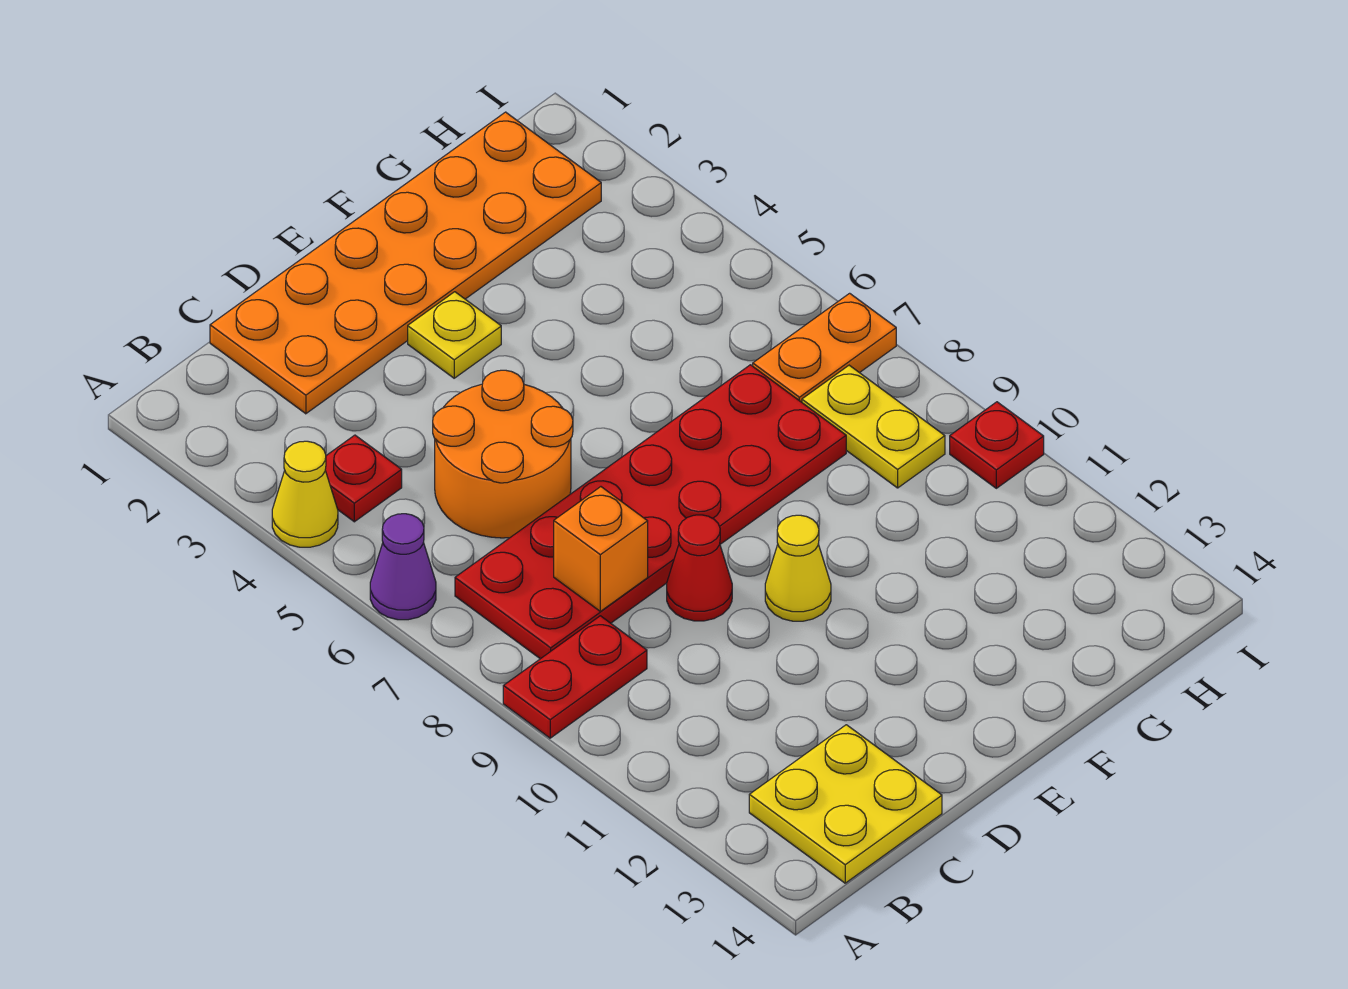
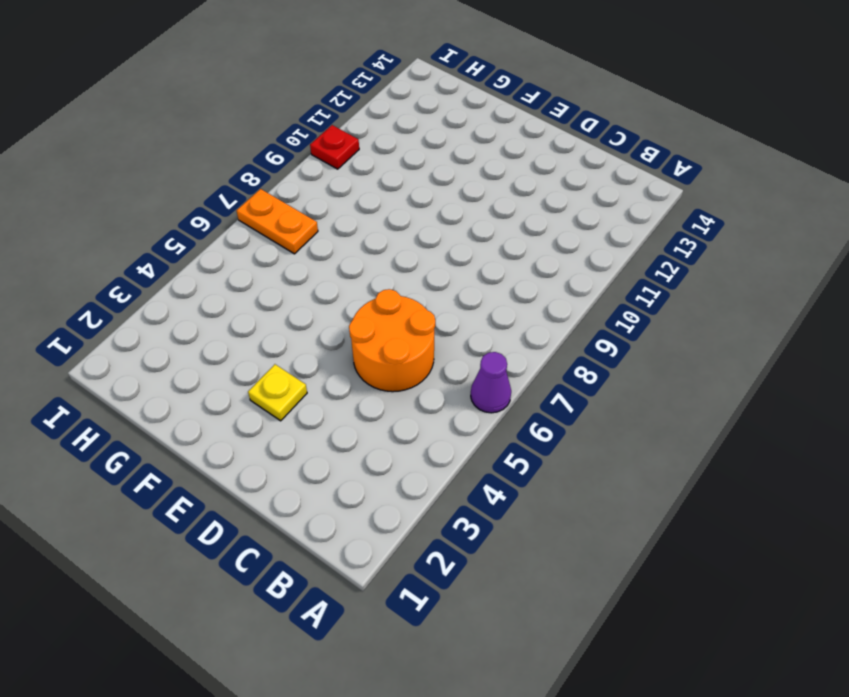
none -> yellow 1x1 cone [272,441,338,547]
none -> red 1x2 plate [503,616,647,738]
none -> red 1x1 plate [325,435,402,522]

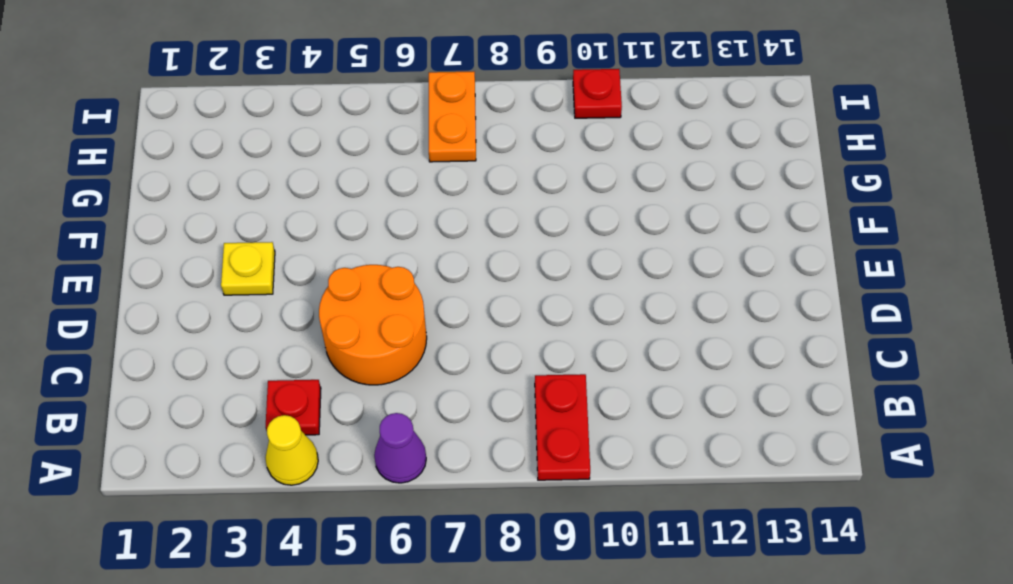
none -> red 2x6 plate [455,365,846,659]
none -> yellow 2x2 plate [749,725,942,883]
none -> orange 2x6 plate [210,112,601,414]

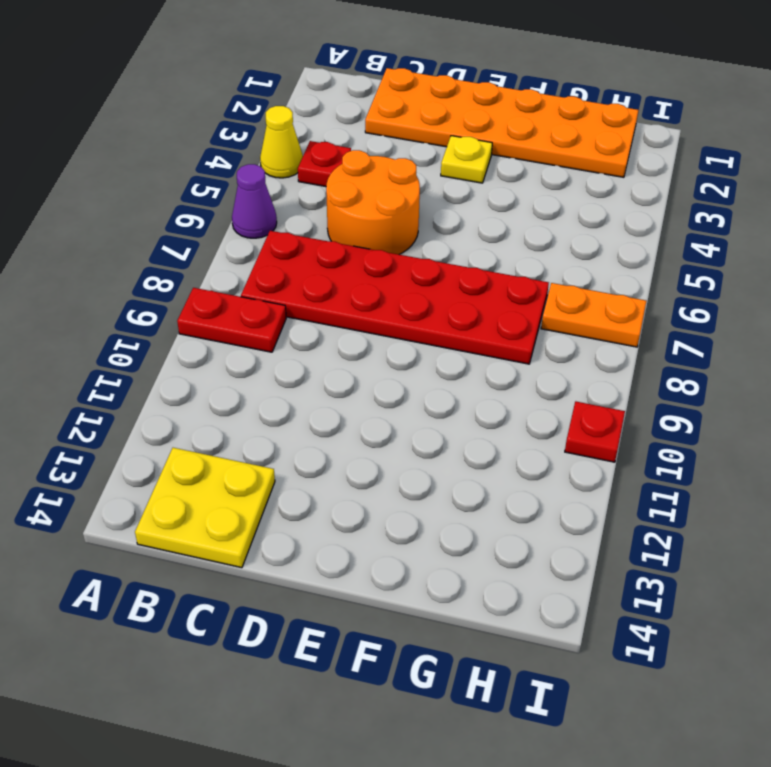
none -> red 1x1 cone [667,515,732,621]
none -> yellow 1x1 cone [765,515,831,621]
none -> yellow 1x2 plate [802,365,945,488]

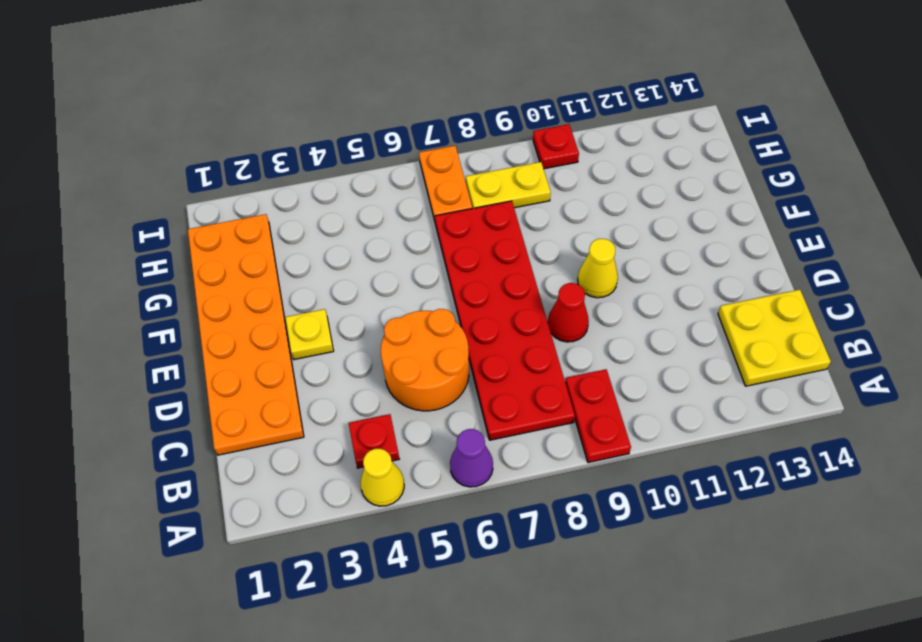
none -> orange 1x1 brick [554,487,648,611]

